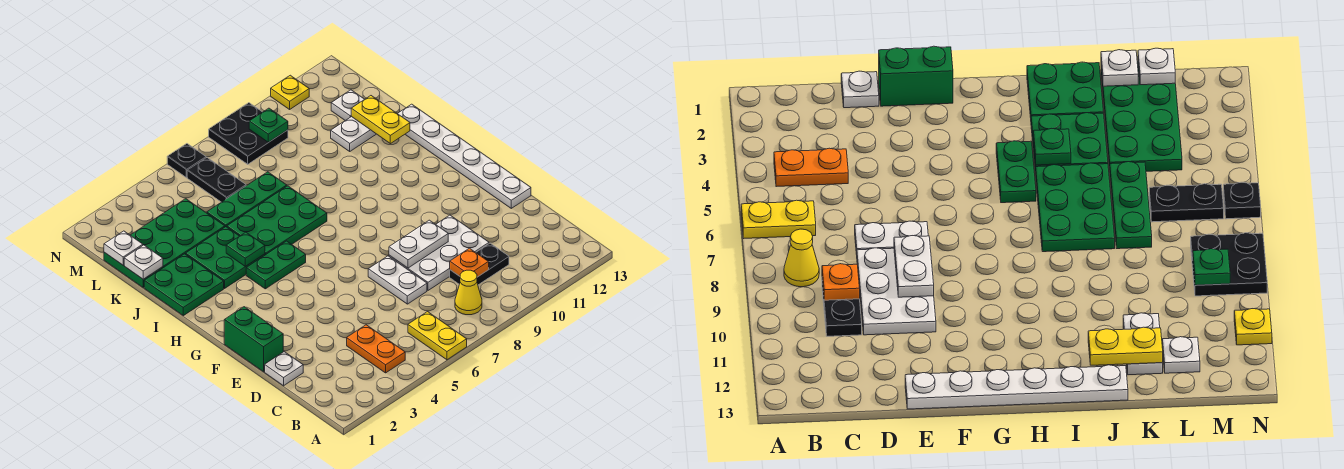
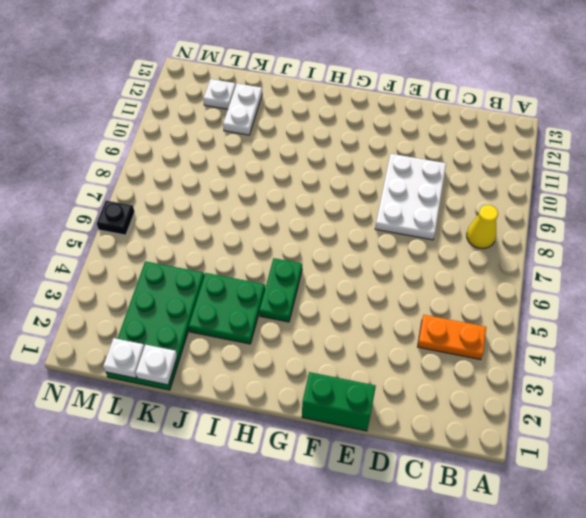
none -> yellow 1x2 plate [408,312,467,360]
none -> black 1x2 plate [450,243,509,285]
none -> white 1x1 plate [265,352,303,386]

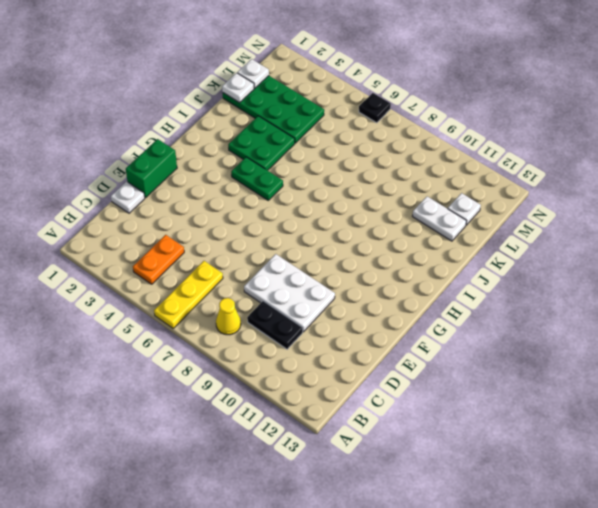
yellow 1x3 plate [154,261,223,328] -> yellow 1x2 plate [408,312,467,360]
none -> white 1x2 plate [368,256,427,304]
none -> white 1x6 plate [398,104,531,208]
none -> green 2x2 plate [144,254,224,316]

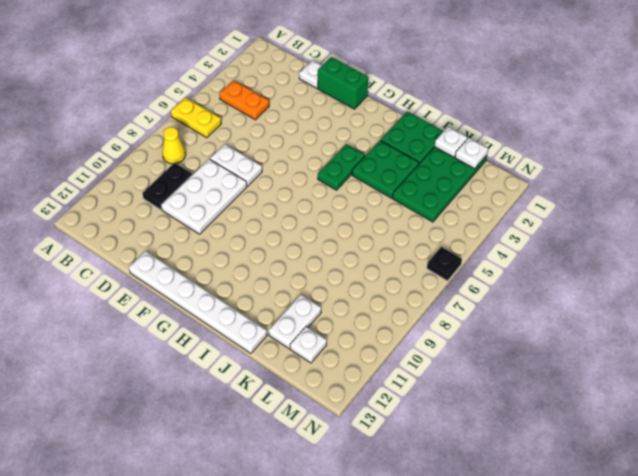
none -> green 2x3 plate [227,186,327,255]
none -> green 1x3 plate [207,172,287,227]
none -> black 1x2 plate [187,158,246,202]

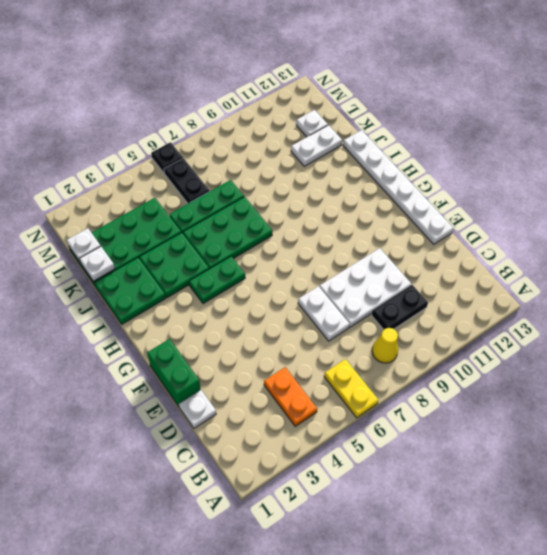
none -> black 2x2 plate [209,103,288,164]
none -> yellow 1x1 plate [271,75,309,109]
none -> orange 1x1 plate [450,248,489,277]

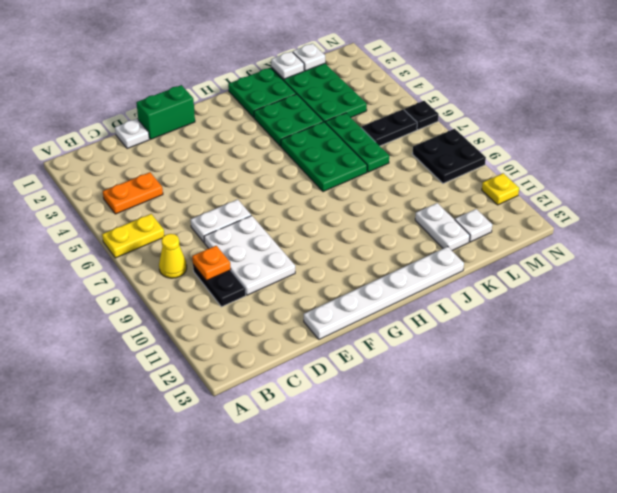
none -> green 1x2 plate [246,241,306,289]
none -> white 1x2 plate [389,220,448,268]
none -> green 1x1 plate [226,232,265,266]

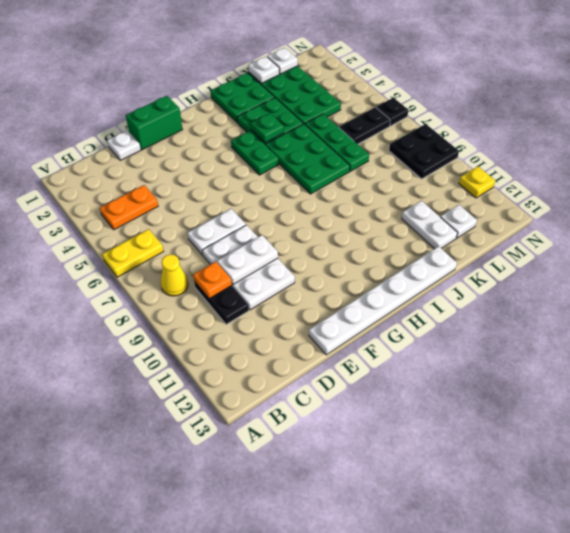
white 1x2 plate [217,235,278,284] -> white 1x2 plate turned to [389,220,448,268]
none -> yellow 1x2 plate [351,96,410,144]
none -> green 1x1 plate [249,108,288,142]

